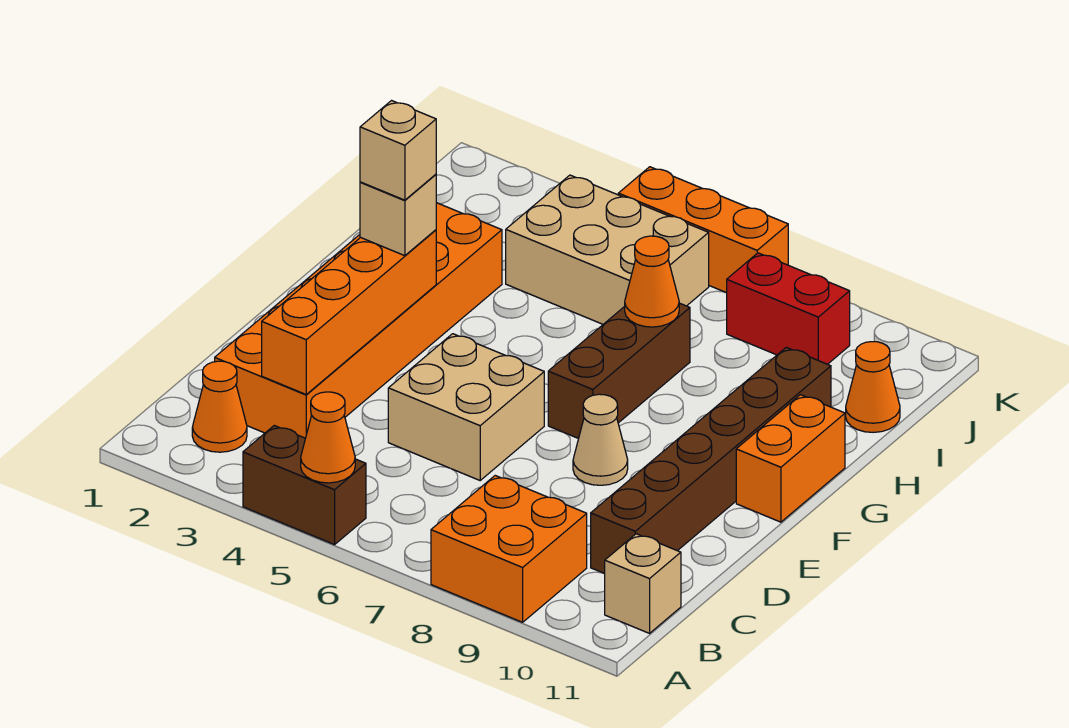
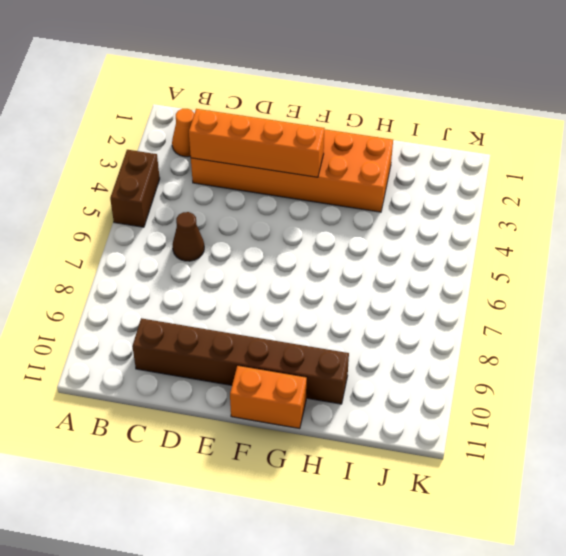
brown 1x1 cone [173,212,204,261] -> none
none -> orange 2x2 brick [431,476,587,622]
none -> tan 1x1 brick [605,534,681,633]
none -> tan 2x2 brick [388,334,544,480]

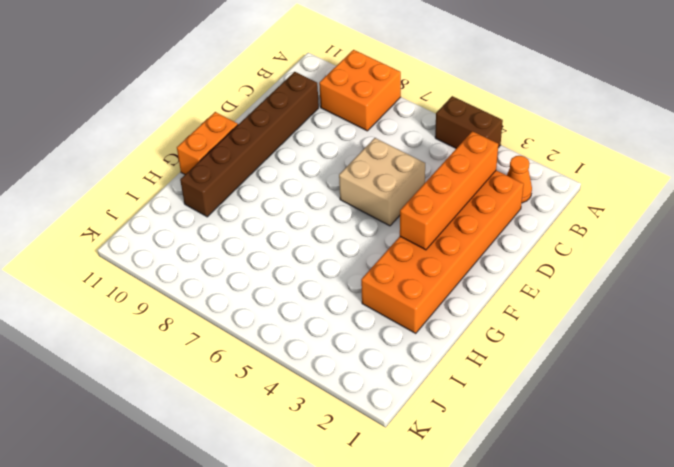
none -> tan 1x1 brick [605,534,681,633]
none -> tan 1x1 cone [573,394,628,485]
none -> brown 1x3 brick [548,303,690,439]

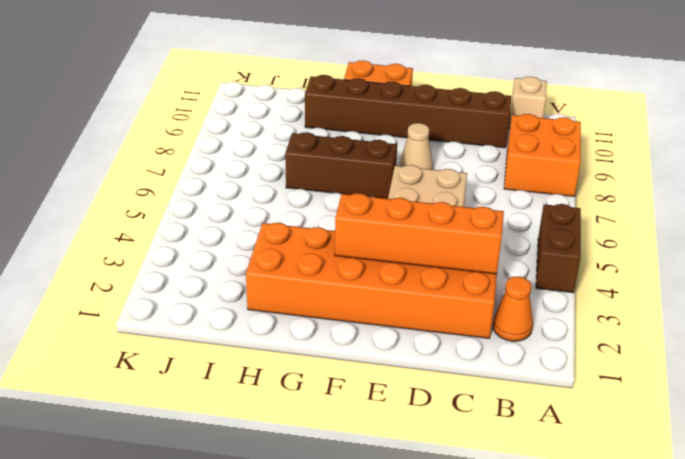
none -> tan 2x3 brick [506,175,709,324]
none -> orange 1x1 cone [846,342,900,432]
none -> red 1x2 brick [727,253,850,364]

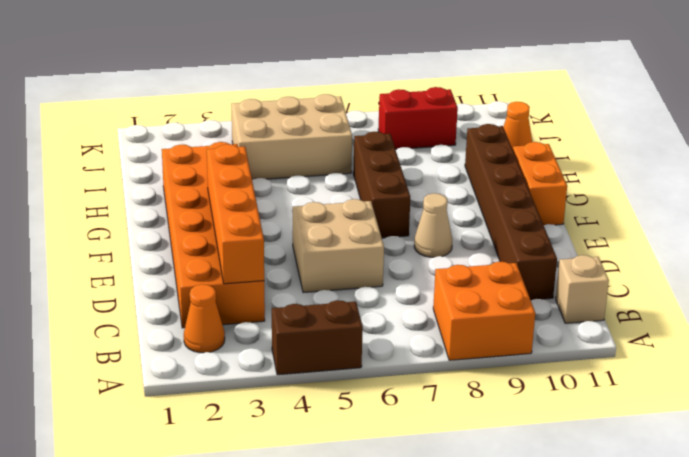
none -> orange 1x3 brick [618,167,788,293]
none -> orange 1x1 cone [301,392,355,483]
none -> orange 1x1 cone [625,236,679,327]

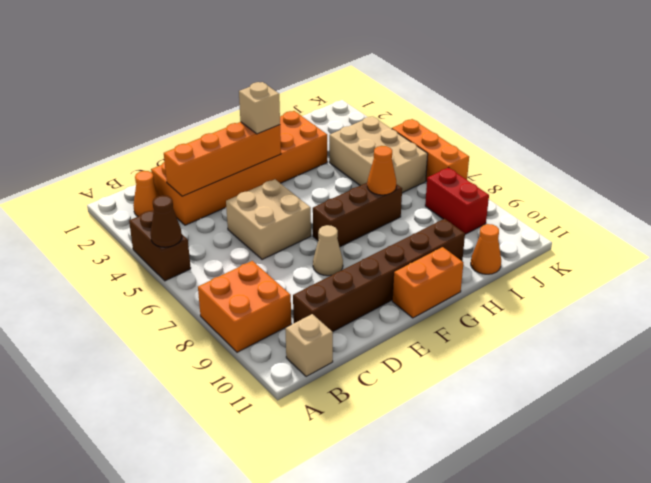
brown 1x1 cone [151,196,182,247] -> orange 1x1 cone [301,392,355,483]
none -> tan 1x1 brick [360,101,436,200]

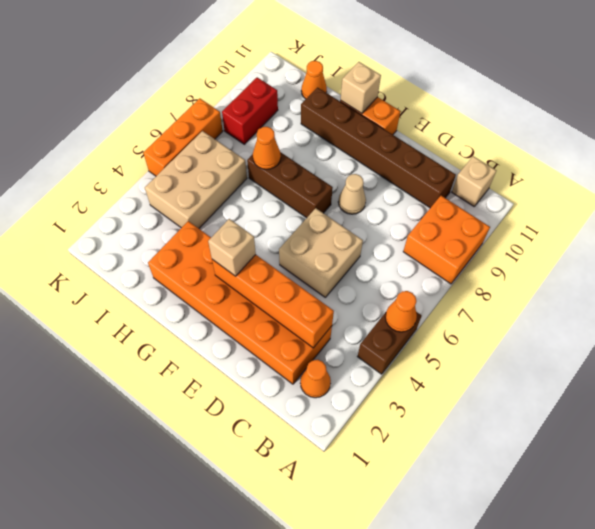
tan 1x1 brick [341,62,381,114] -> tan 1x1 brick moved to [360,101,436,200]

